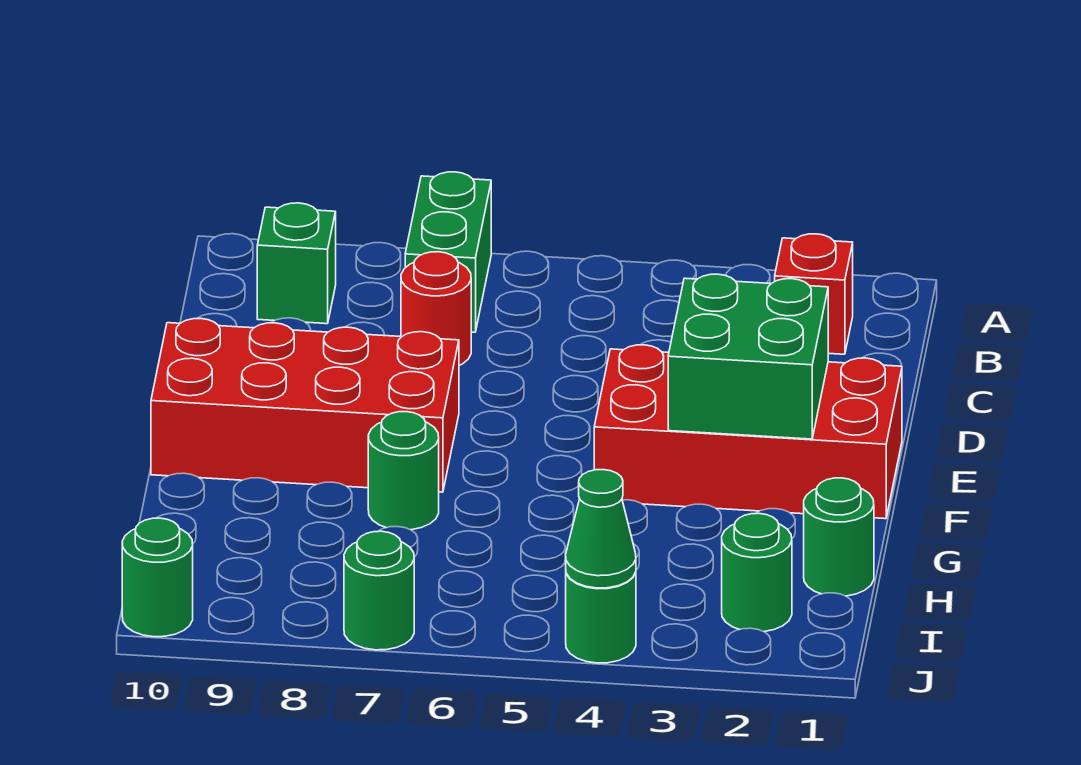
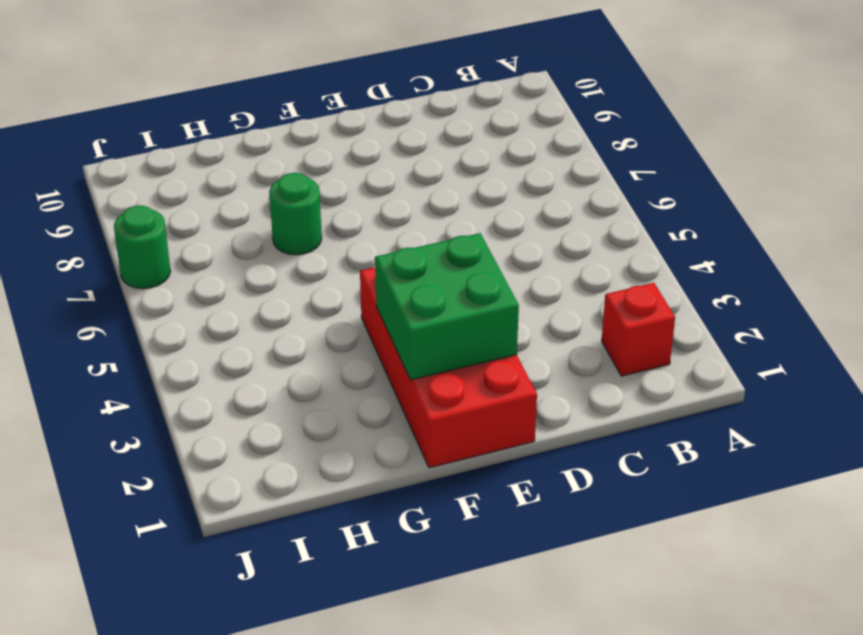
none -> green 1x2 brick [405,172,491,332]
none -> green 1x1 brick [257,203,336,324]
none -> red 1x1 round brick [401,252,471,365]

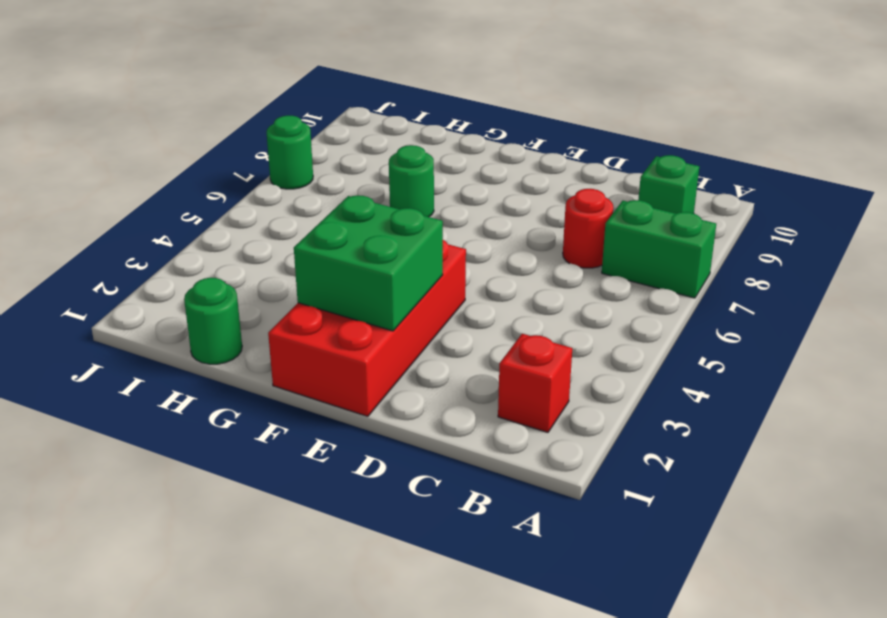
none -> red 2x4 brick [151,318,459,492]
none -> green 1x1 round brick [722,513,792,632]
none -> green 1x1 round brick [566,572,636,663]

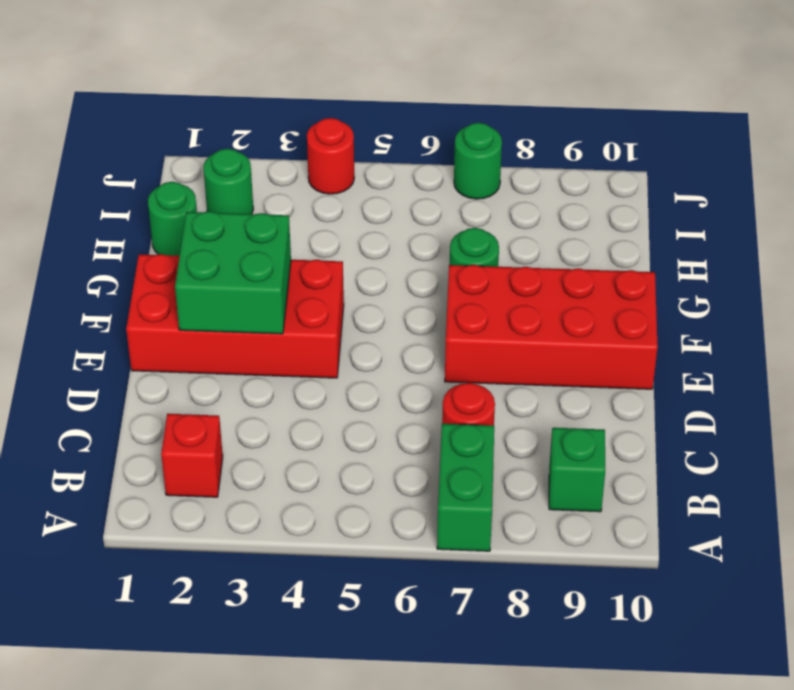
red 1x1 round brick [307,118,354,194] -> green 1x1 round brick [566,572,636,663]
none -> green 1x1 round brick [122,518,193,637]
none -> green 1x1 cone [566,470,636,588]

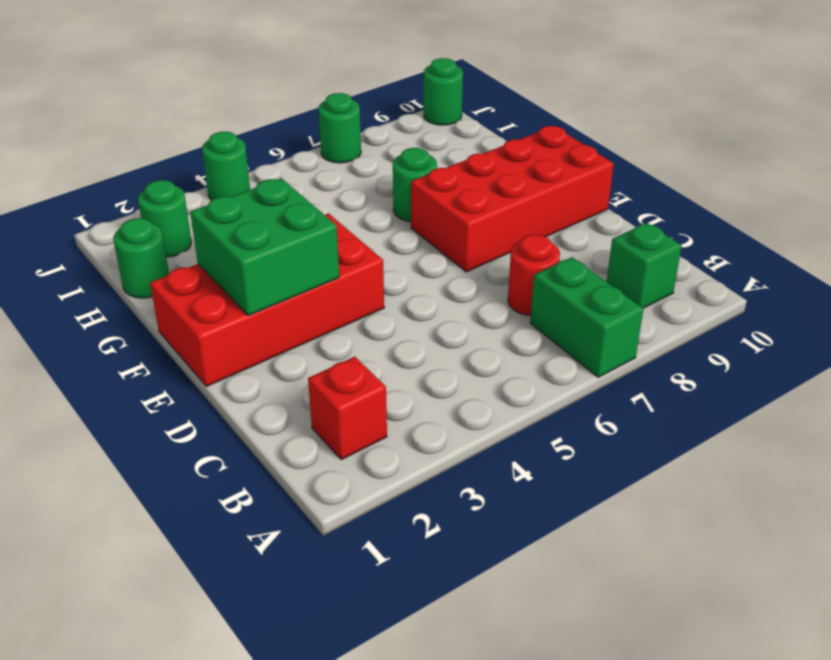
none -> green 1x1 cone [566,470,636,588]

